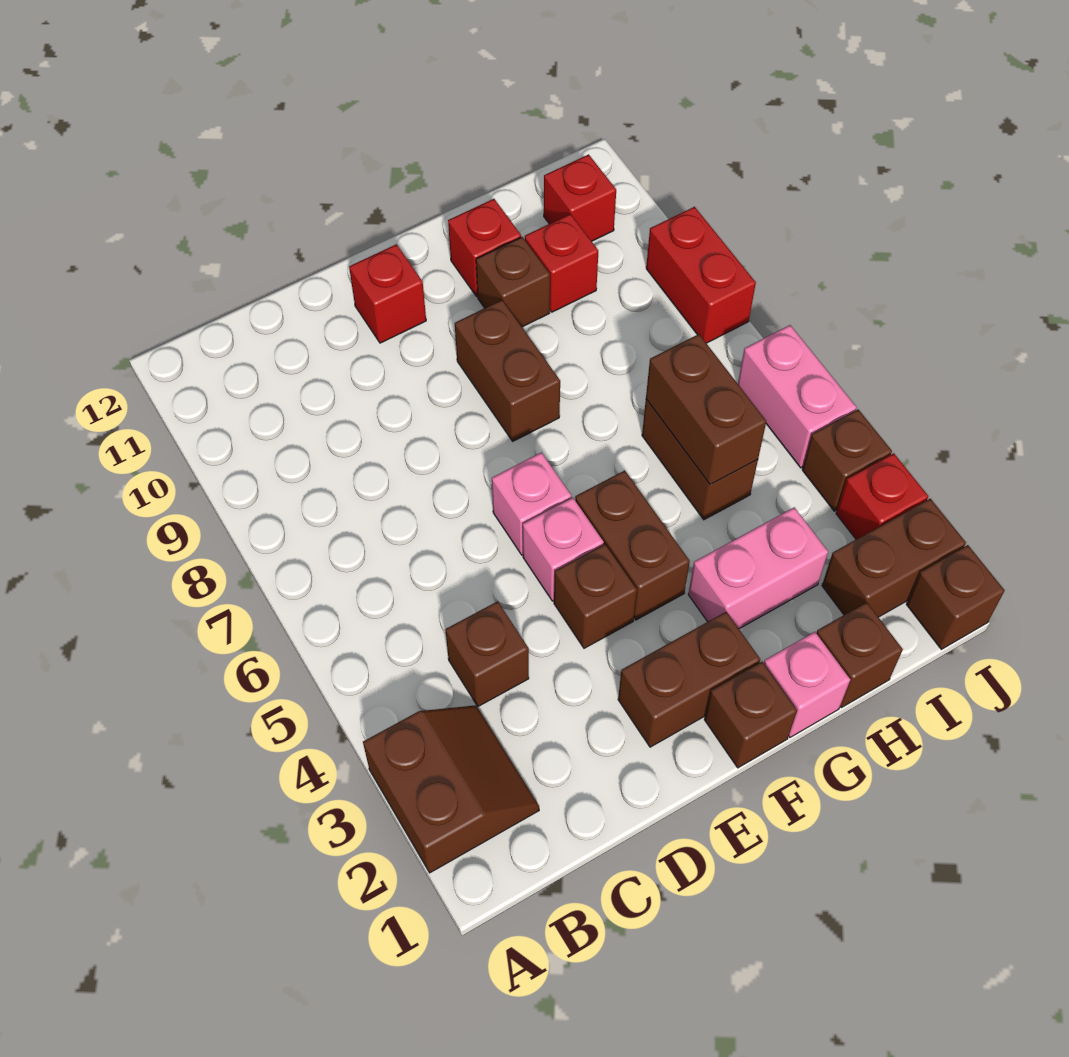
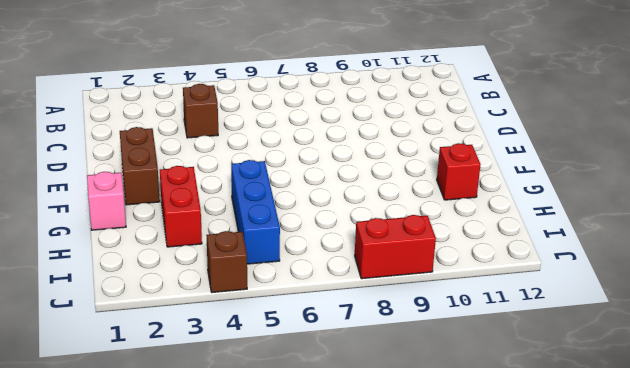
red 1x2 brick [160,166,202,247] -> pink 1x2 brick [688,507,828,629]
blue 1x3 brick [231,160,280,264] -> brown 1x2 brick [642,399,758,520]
none -> brown 2x2 slope [363,705,539,873]
none -> brown 1x1 brick [554,544,637,648]
none -> pink 1x1 brick [523,498,604,601]

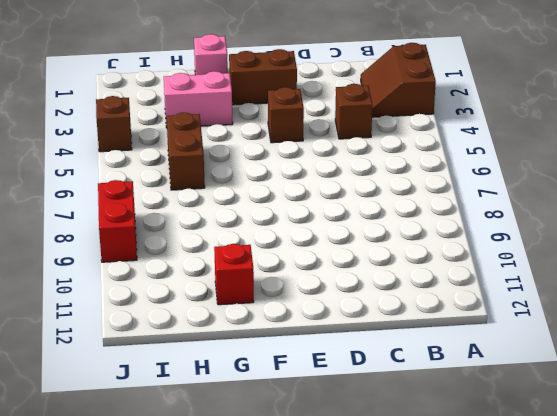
none -> pink 1x1 brick [523,498,604,601]
none -> pink 1x1 brick [492,452,571,555]
none -> red 1x1 brick [349,244,426,343]

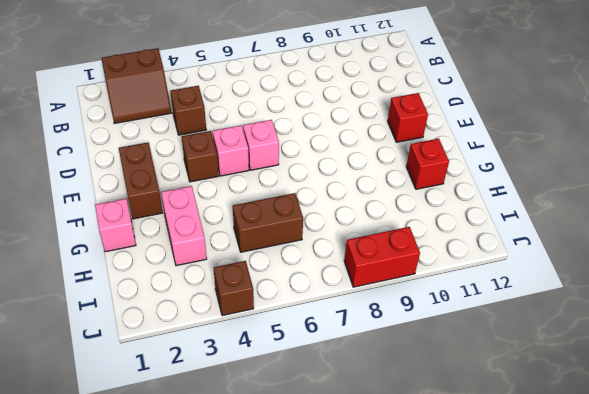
none -> brown 1x1 brick [704,662,797,768]
none -> brown 1x2 brick [575,470,690,620]
none -> brown 1x2 brick [455,300,560,441]

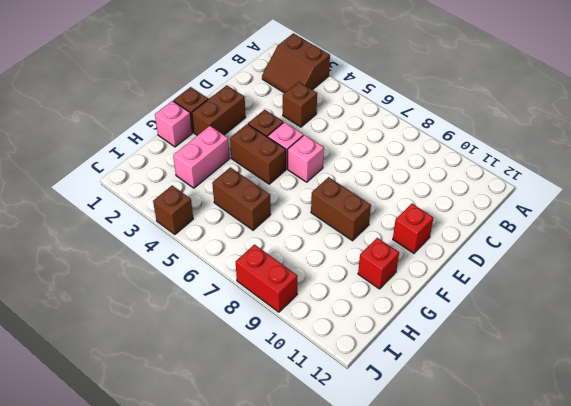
none -> brown 1x1 brick [476,237,550,327]
none -> brown 1x1 brick [816,602,903,708]
none -> red 1x1 brick [525,214,598,312]

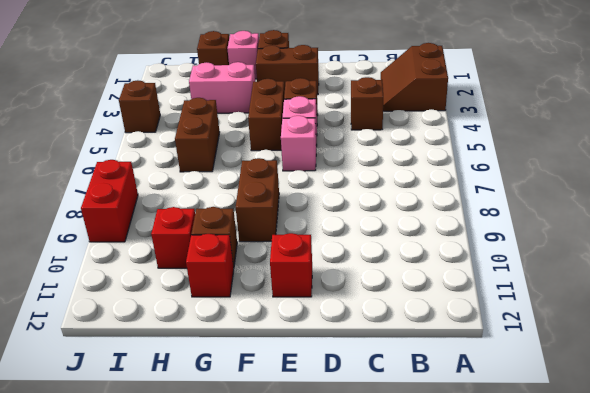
none -> brown 1x2 brick [822,499,966,617]
none -> red 1x1 brick [544,154,616,241]
none -> brown 1x1 brick [907,545,1005,649]

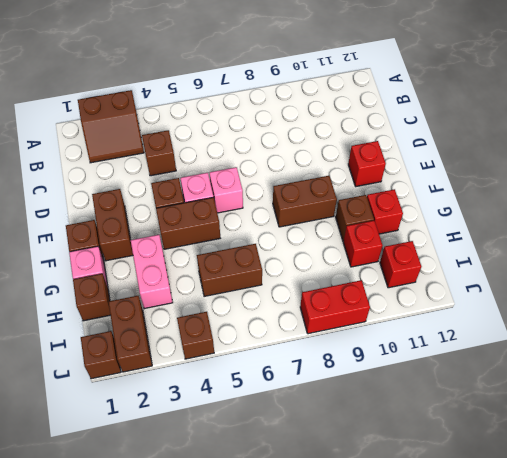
none -> red 1x1 brick [836,453,928,539]
none -> pink 1x2 brick [738,325,856,468]
none -> brown 1x2 brick [646,334,766,485]

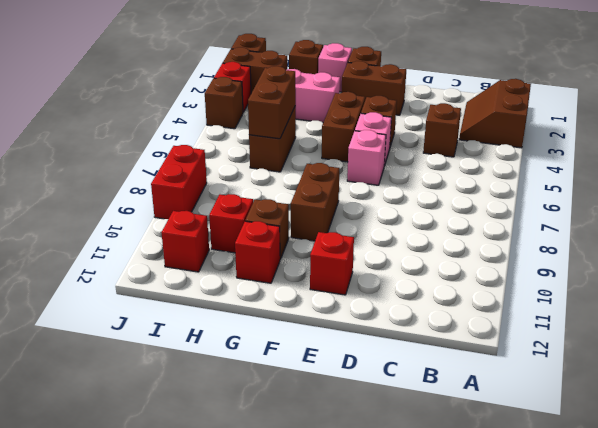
none -> pink 1x2 brick [738,325,856,468]

